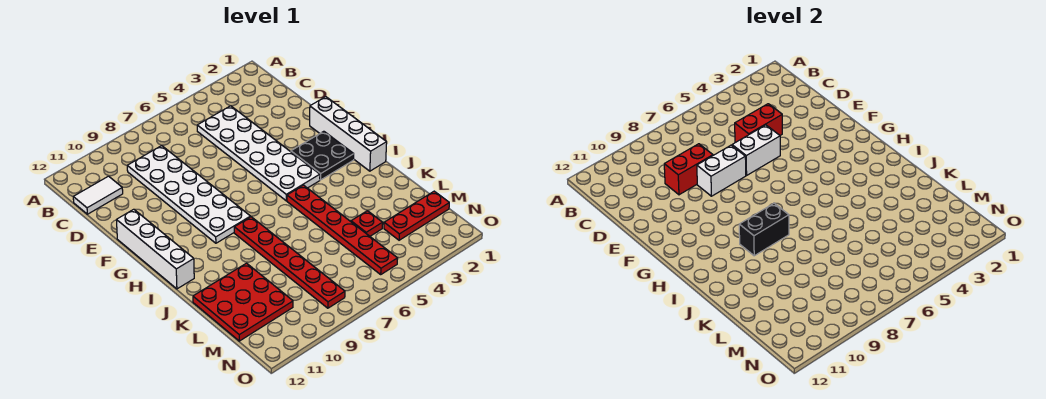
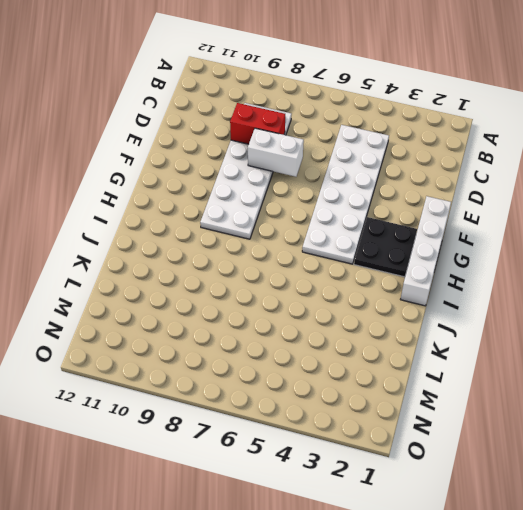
none -> white 1x2 tile [73,176,123,214]
none -> white 1x4 brick [116,209,194,289]
none -> red 1x6 plate [287,185,398,274]

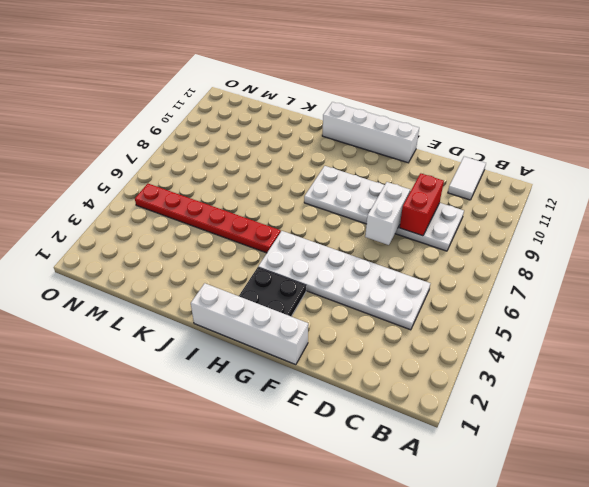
none -> red 1x6 plate [234,217,345,308]
none -> red 3x3 plate [193,263,293,341]
none -> red 1x1 plate [351,211,383,236]

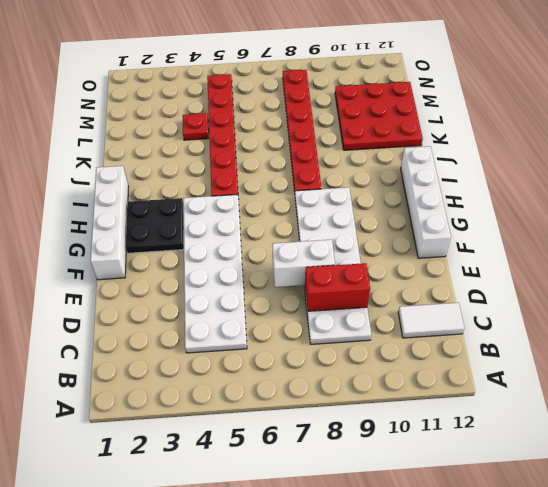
none -> red 1x3 plate [384,191,449,240]
none -> red 1x2 brick [735,104,782,143]
none -> white 1x2 brick [732,125,780,175]

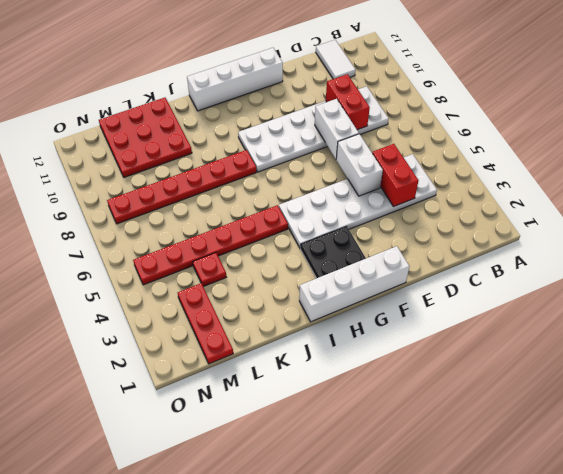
none -> black 1x2 brick [739,203,789,256]

